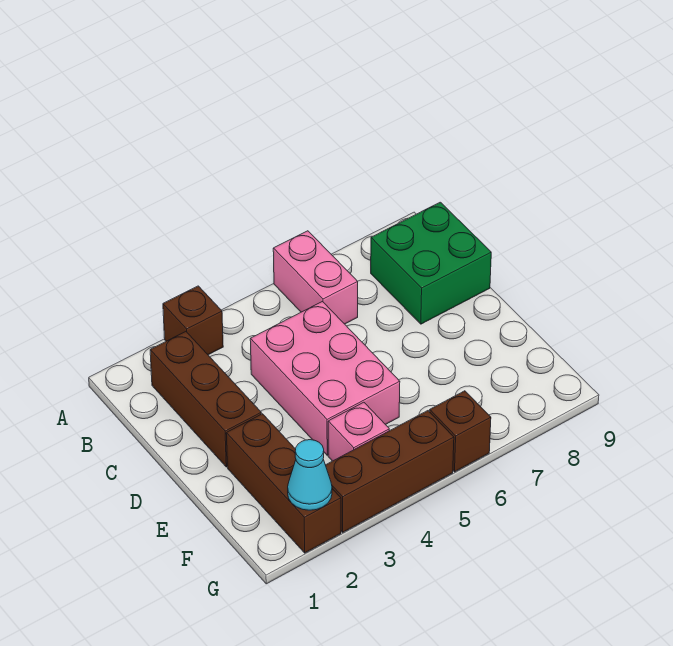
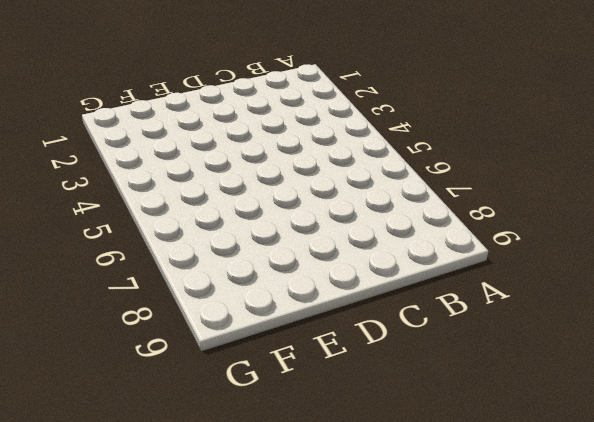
none -> brown 1x1 brick [163,286,223,355]
none -> pink 1x2 brick [273,231,358,324]

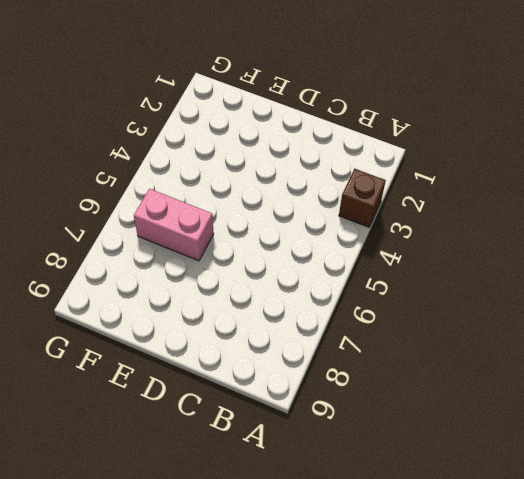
pink 1x2 brick [134,189,214,261] -> pink 1x2 brick moved to [273,231,358,324]
none -> brown 1x3 brick [150,332,261,467]
none -> green 2x2 brick [371,202,491,324]

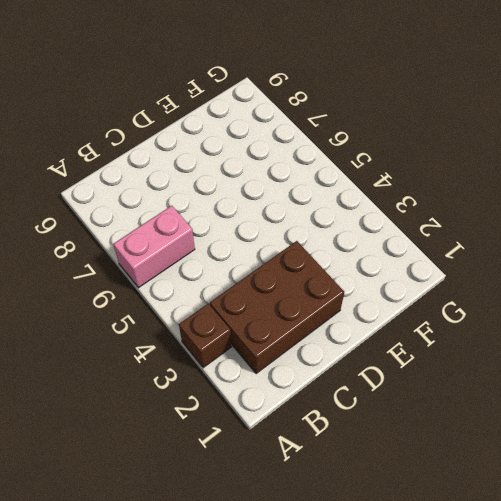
brown 2x3 brick [210,241,344,374] -> brown 1x3 brick [150,332,261,467]
none -> green 2x2 brick [371,202,491,324]
none -> pink 2x3 brick [250,302,400,455]

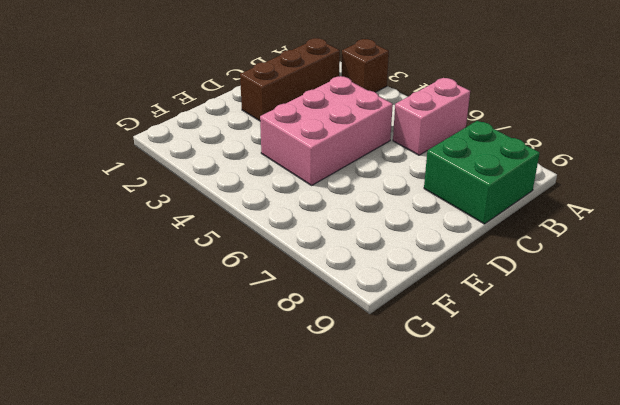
none -> brown 1x3 brick [226,414,341,553]
none -> pink 1x1 brick [328,402,389,461]

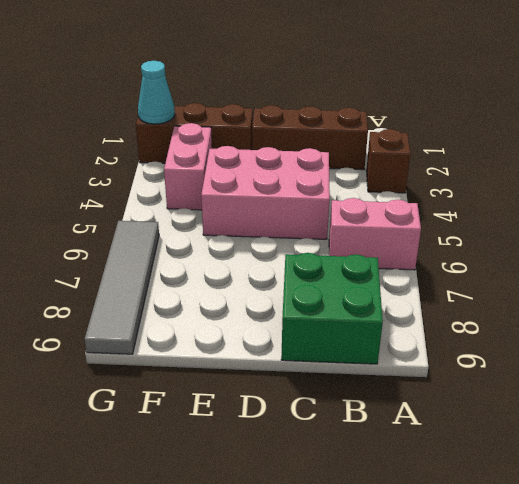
pink 1x2 brick [164,123,212,210] -> pink 1x1 brick [328,402,389,461]
grey 1x4 tile [85,221,159,354] -> brown 1x1 brick [430,391,491,472]
none -> brown 1x3 brick [326,411,454,532]

